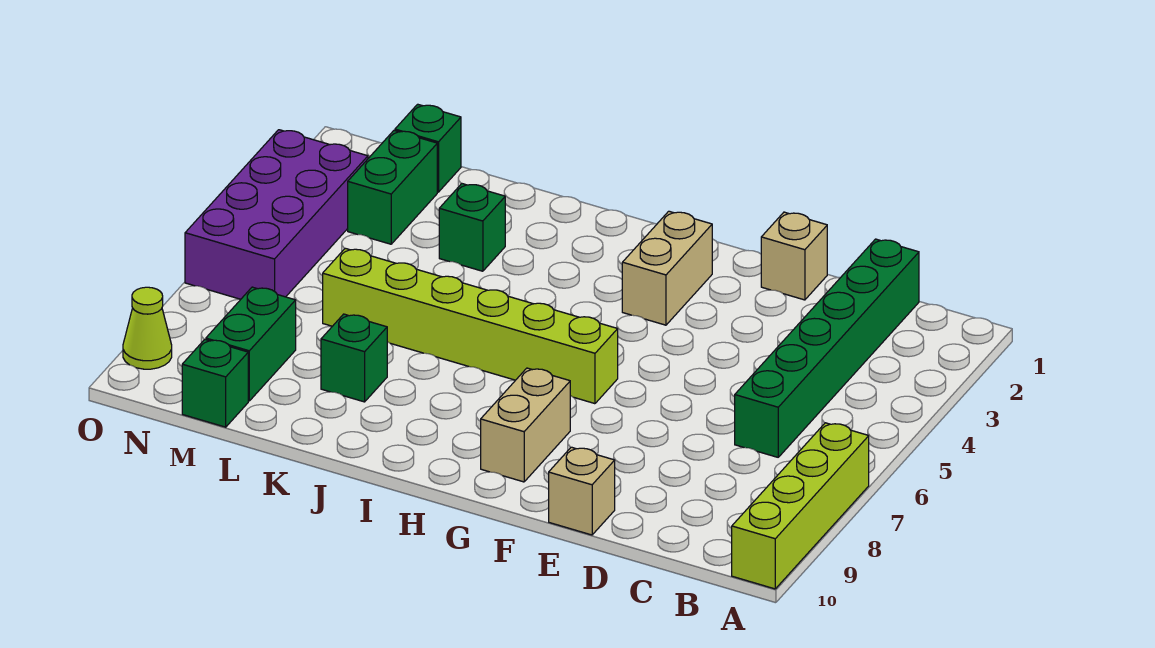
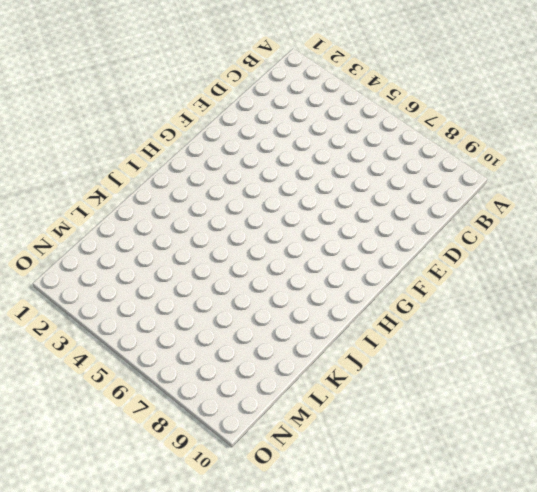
none -> lime 1x4 brick [732,423,869,589]
none -> green 1x6 brick [735,239,919,457]
none -> tan 1x1 brick [761,212,827,300]

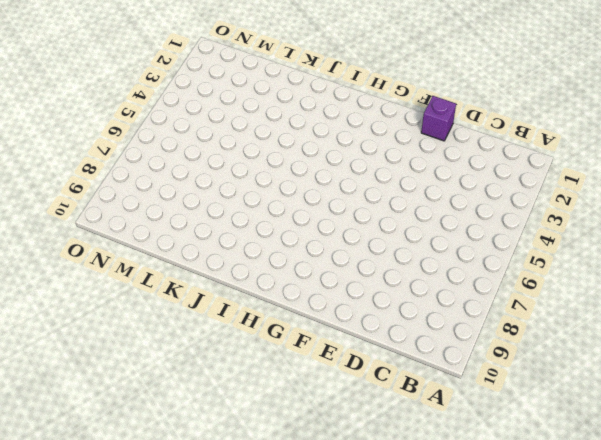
purple 1x1 brick [421,96,456,141] -> tan 1x1 brick [761,212,827,300]
none -> lime 1x4 brick [732,423,869,589]
none -> green 1x6 brick [735,239,919,457]
none -> tan 1x1 brick [549,447,615,535]

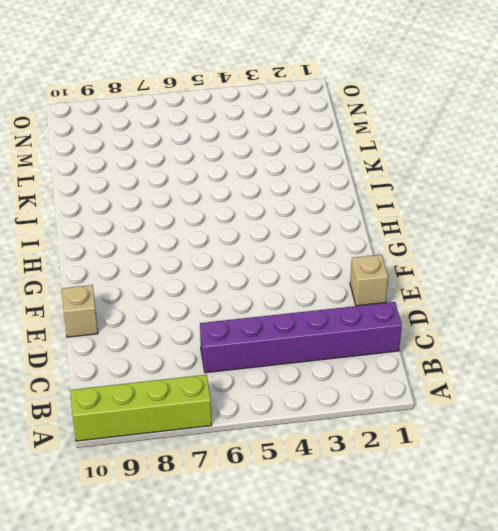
purple 1x6 brick [200,302,402,373] -> green 1x6 brick [735,239,919,457]
none -> tan 1x2 brick [622,211,712,325]
none -> lime 1x6 brick [323,248,618,404]
none -> tan 1x2 brick [481,368,570,482]

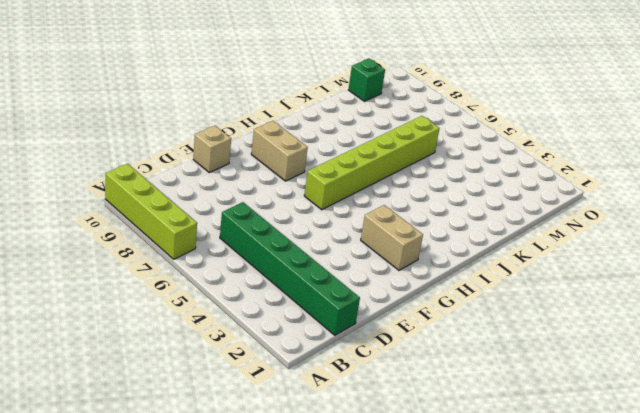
none -> tan 1x1 brick [761,212,827,300]
none -> green 1x1 brick [439,184,505,271]
none -> green 1x1 brick [321,314,387,402]

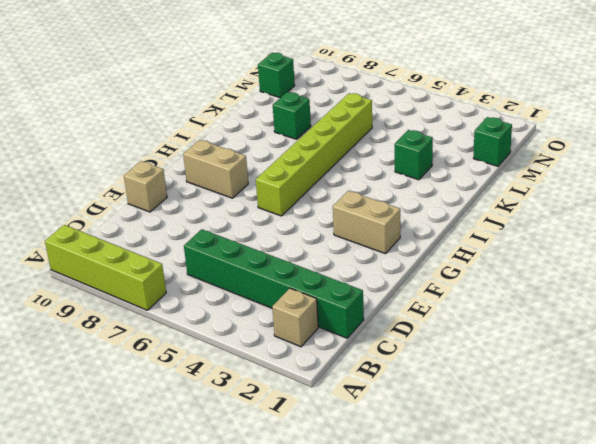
tan 1x1 brick [272,288,318,347] -> tan 1x1 brick moved to [761,212,827,300]
none -> green 1x2 brick [348,131,437,244]
none -> green 1x2 brick [206,287,296,401]
none -> purple 2x4 brick [185,130,368,299]

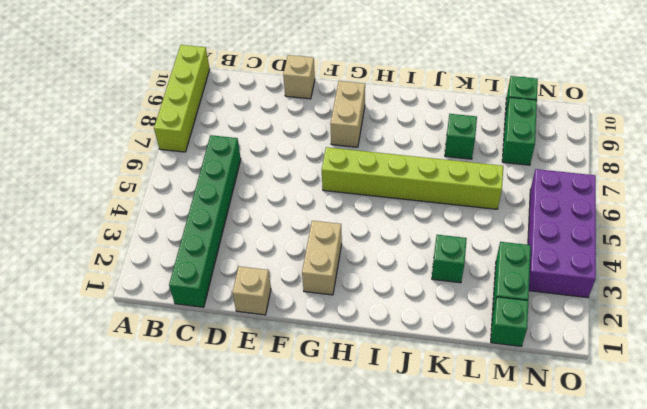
none -> lime 1x1 cone [123,287,172,369]

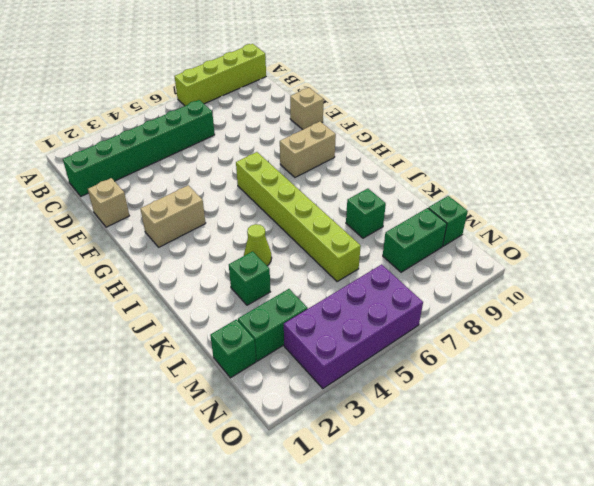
lime 1x1 cone [244,224,272,266] -> lime 1x1 cone moved to [123,287,172,369]

